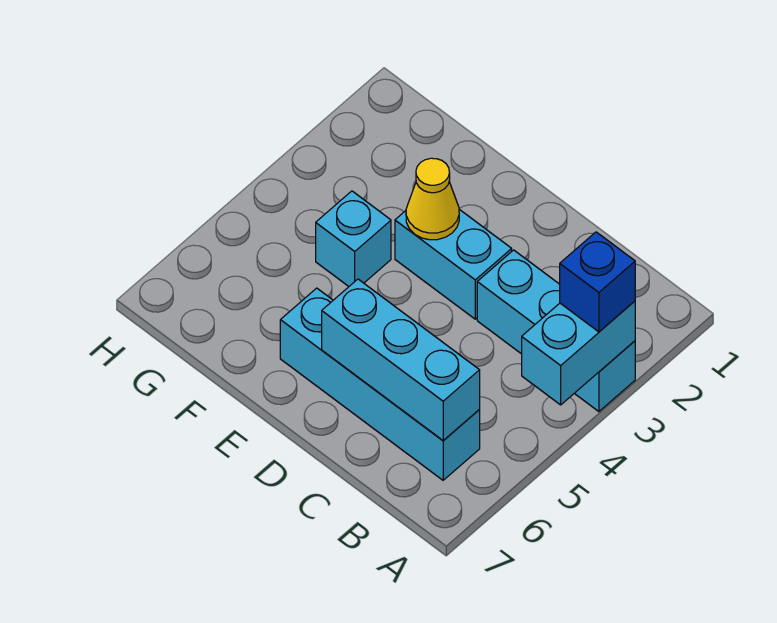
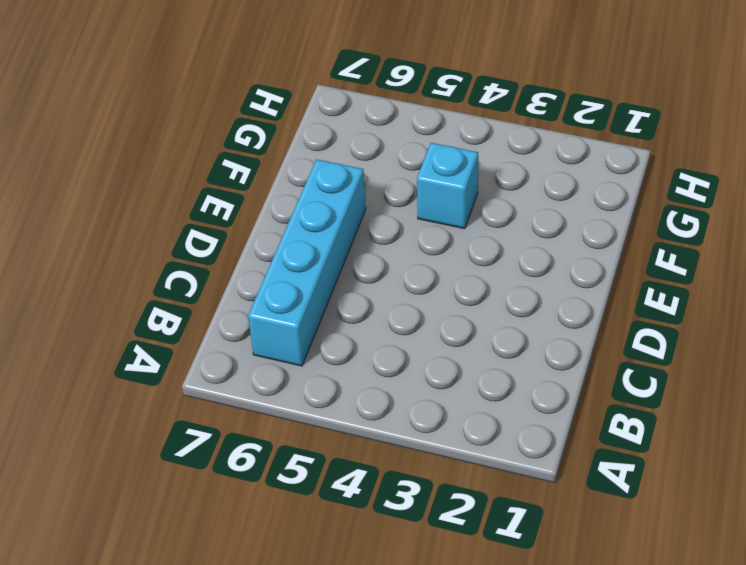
none -> cyan 1x3 brick [477,250,635,412]
none -> cyan 1x2 brick [395,209,512,319]

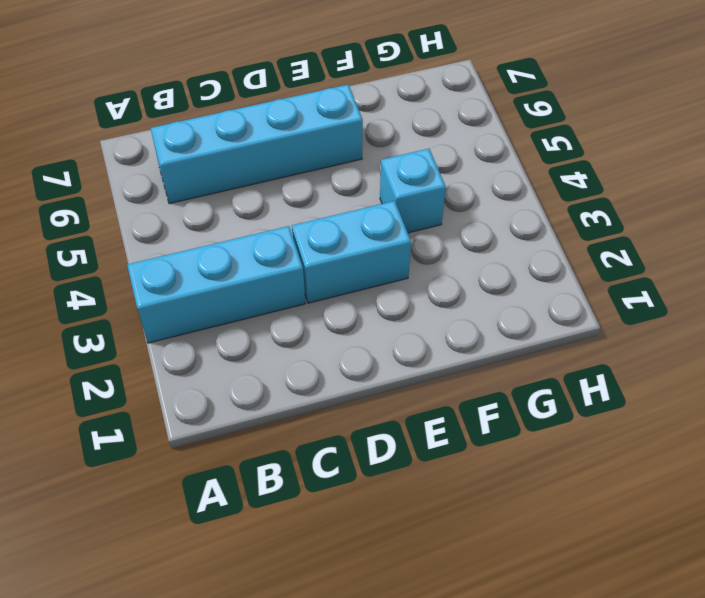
none -> cyan 1x2 brick [522,301,635,405]
none -> cyan 1x3 brick [322,279,480,441]

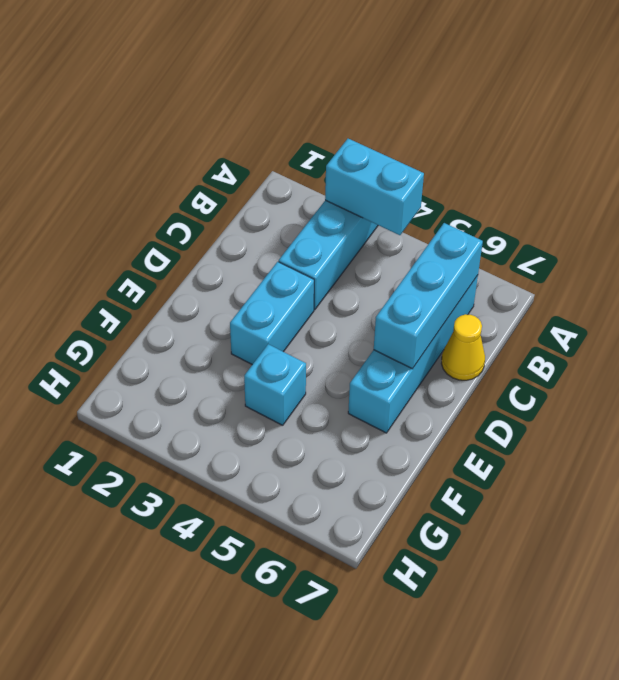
yellow 1x1 cone [441,314,485,380] -> yellow 1x1 cone moved to [406,158,459,240]
none -> blue 1x1 brick [560,232,635,332]

